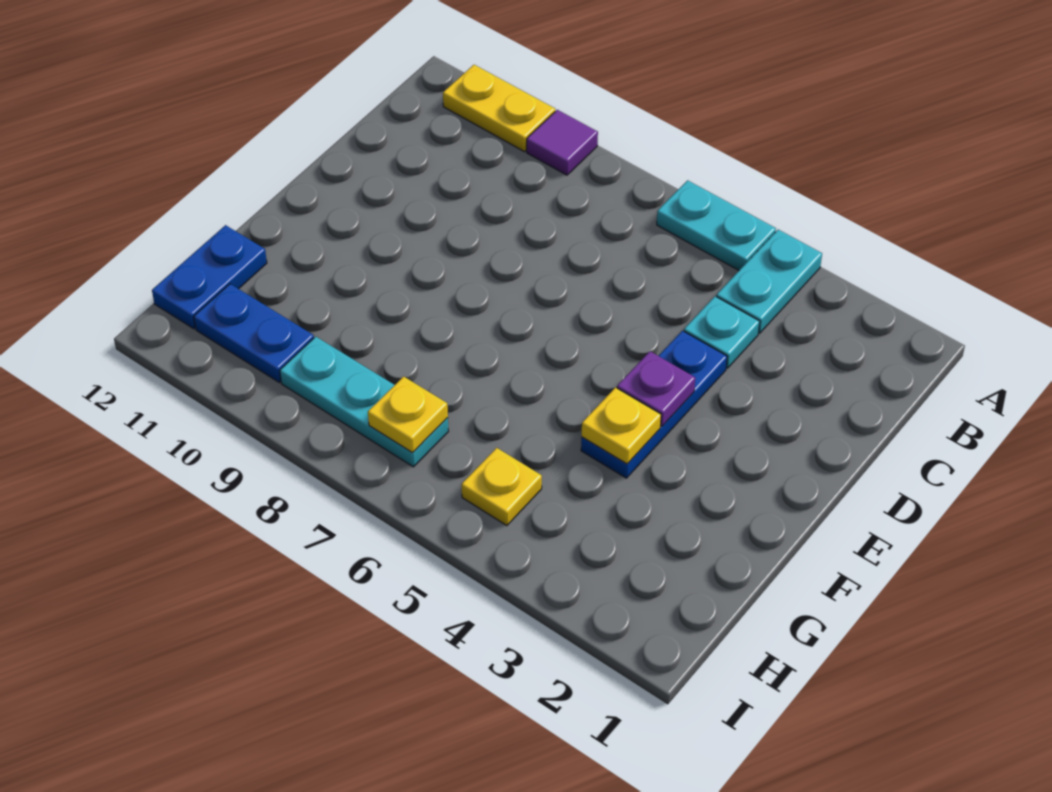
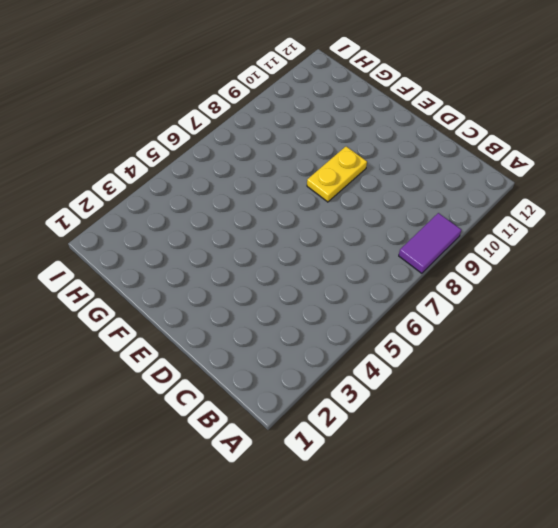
purple 1x2 tile [399,213,461,273] -> purple 1x1 tile [527,110,598,175]
yellow 1x2 plate [307,146,367,202] -> yellow 1x2 plate moved to [443,65,555,152]
none -> cyan 1x2 plate [716,230,822,333]
none -> cyan 1x2 plate [657,180,776,270]
none -> cyan 1x1 plate [684,296,760,368]

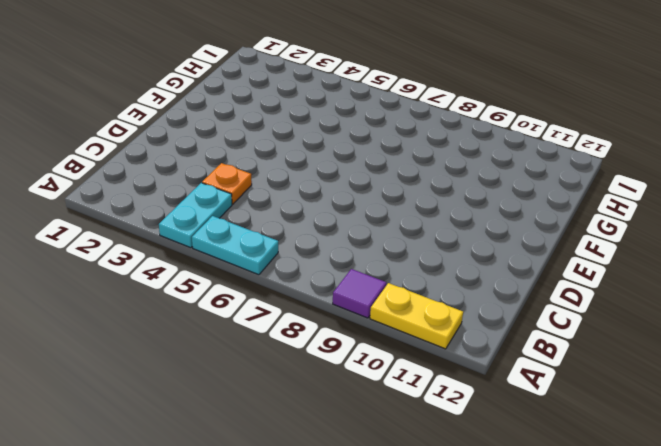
orange 1x1 plate [202,163,252,204] -> cyan 1x1 plate [684,296,760,368]
none -> blue 1x3 plate [581,331,727,478]
none -> blue 1x2 plate [152,225,267,329]
none -> yellow 1x1 plate [462,448,542,526]

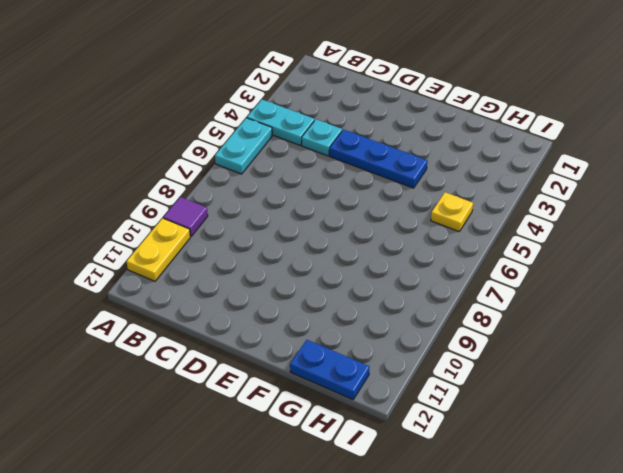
none -> cyan 1x3 plate [280,337,449,467]
none -> blue 1x2 plate [194,284,314,382]
none -> purple 1x1 plate [617,351,695,426]

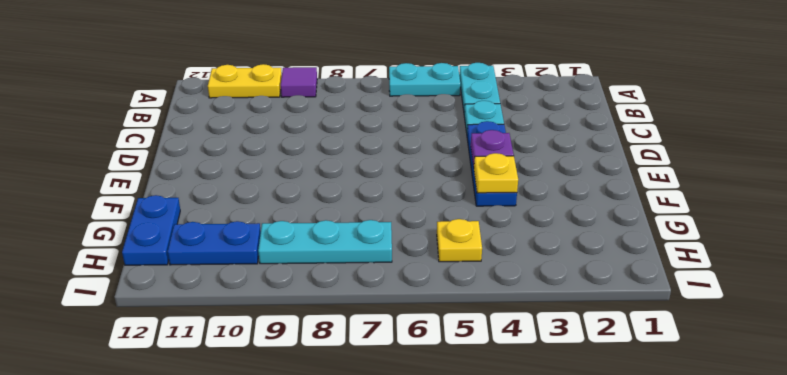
none -> yellow 1x1 plate [368,377,448,453]

